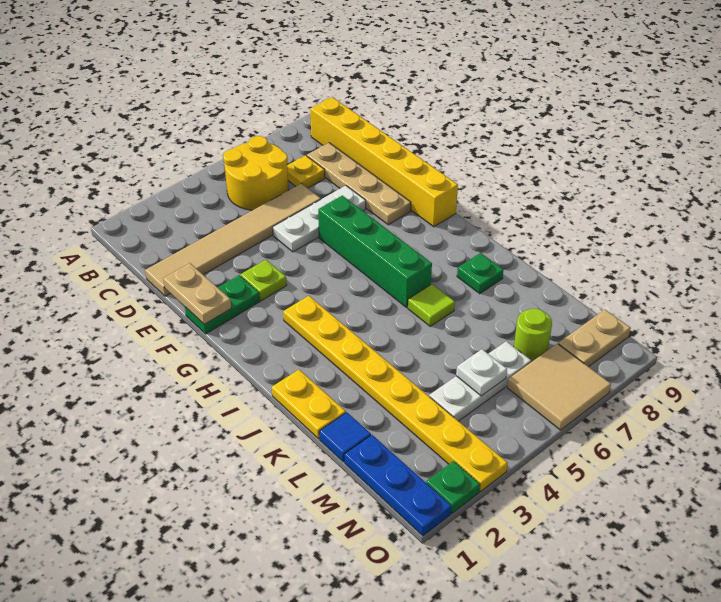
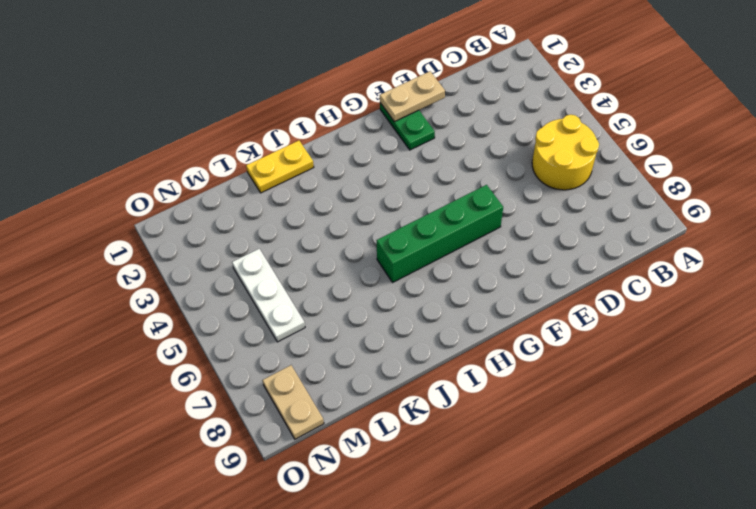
none -> yellow 1x6 brick [310,97,458,227]
none -> yellow 1x1 plate [287,155,325,188]
none -> tan 1x4 plate [307,143,411,225]

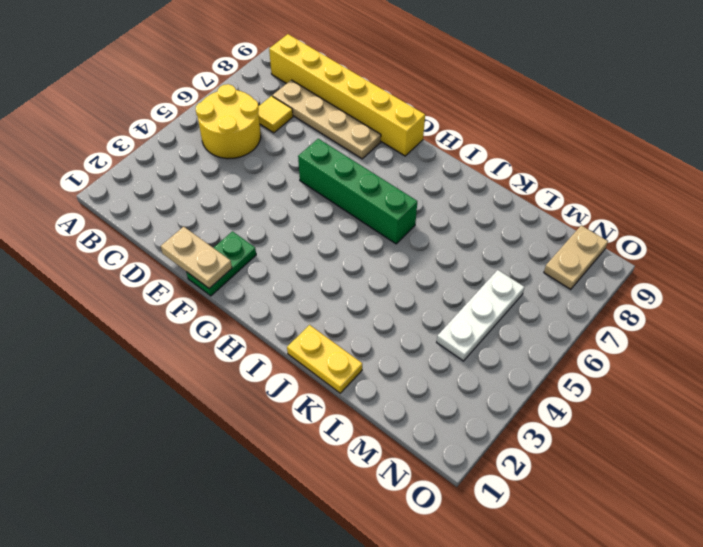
yellow 1x1 tile [258,96,293,133] -> yellow 1x1 plate [287,155,325,188]
none -> tan 1x6 tile [145,184,321,296]
none -> white 1x3 plate [273,186,366,252]
none -> lime 1x1 plate [241,260,287,301]

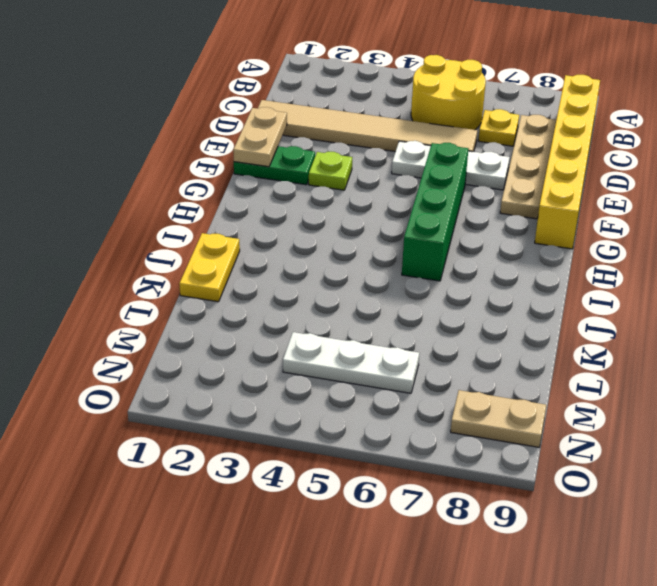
none -> yellow 1x8 plate [283,296,508,492]
none -> lime 1x1 tile [408,284,455,326]
none -> green 1x1 plate [457,253,503,294]

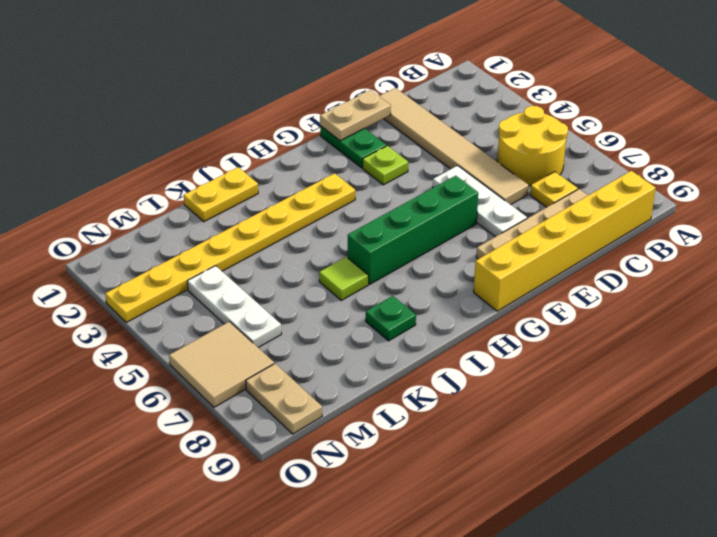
none -> blue 1x1 tile [319,413,371,462]
none -> blue 1x3 plate [344,435,451,536]
none -> lime 1x1 round brick [514,309,552,362]

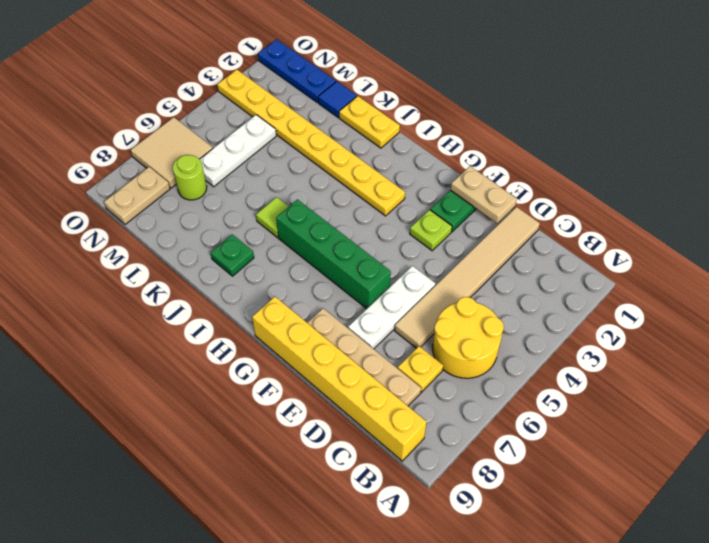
none -> green 1x1 plate [426,461,480,513]
none -> white 1x1 plate [456,349,507,396]

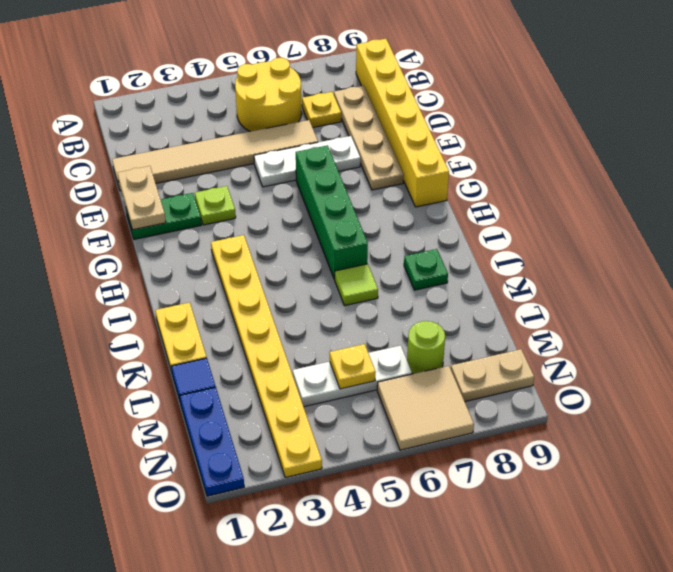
yellow 1x1 plate [330,344,376,389] -> white 1x1 plate [456,349,507,396]
none -> green 1x1 plate [426,461,480,513]

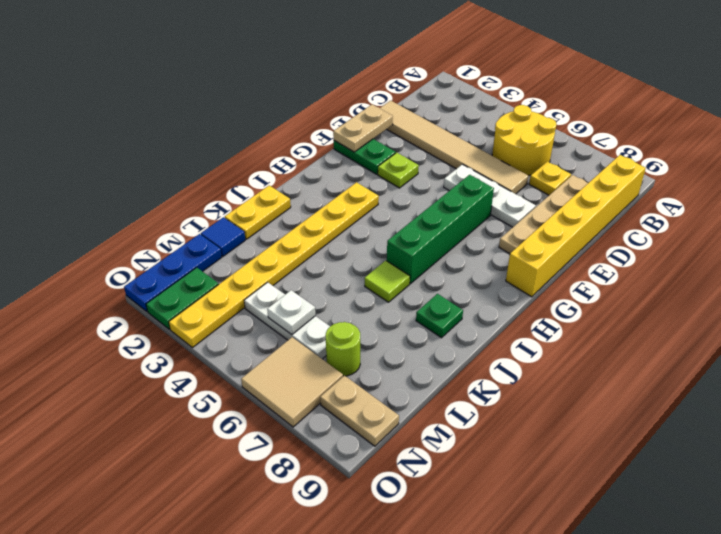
green 1x2 plate [146,268,219,329] -> green 1x1 plate [426,461,480,513]

